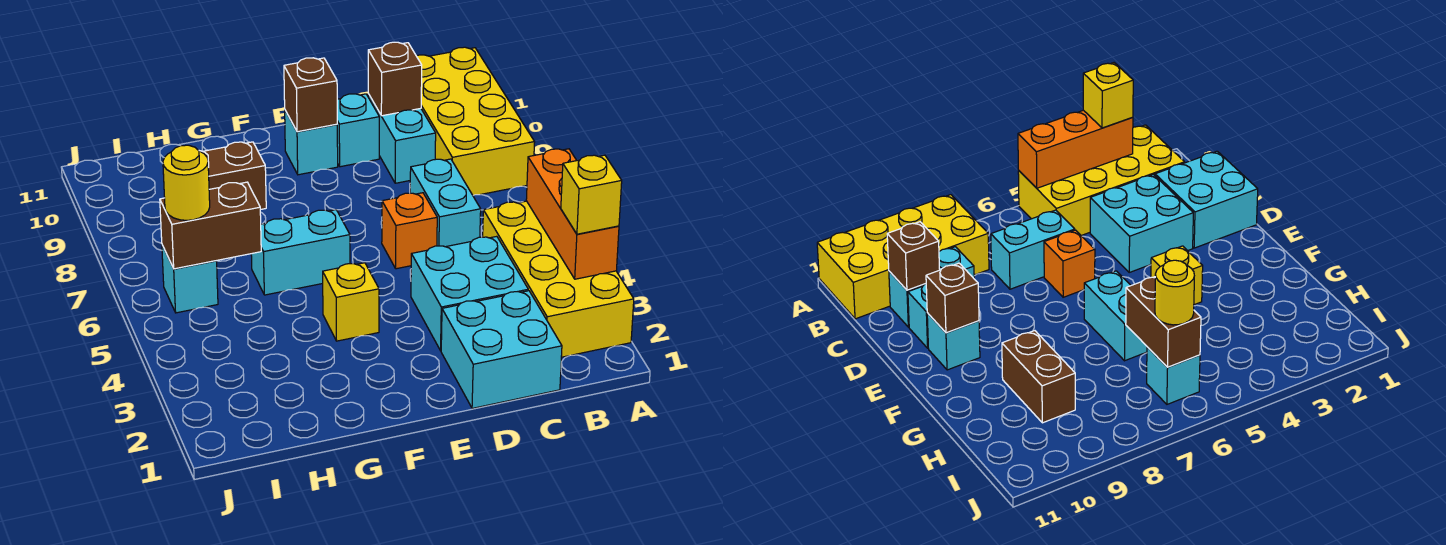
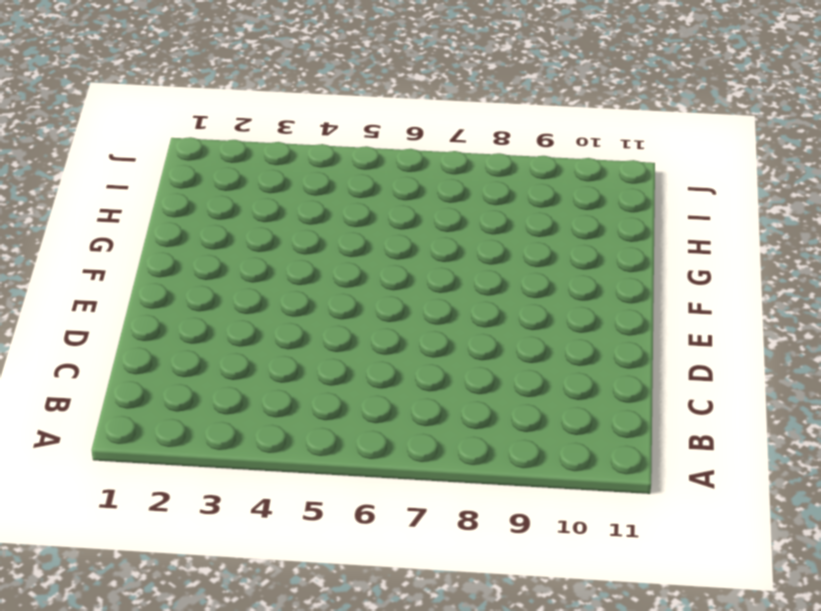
none -> yellow 2x4 brick [483,201,634,357]
none -> yellow 2x4 brick [417,47,535,195]
none -> cyan 2x2 brick [441,291,562,408]

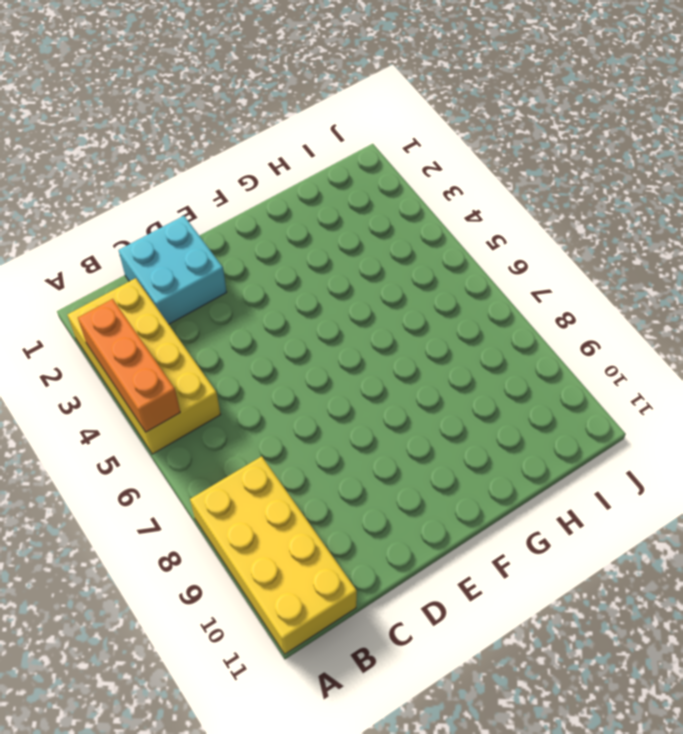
none -> cyan 2x2 brick [411,236,528,351]
none -> cyan 1x2 brick [410,159,481,247]
none -> cyan 1x2 brick [368,94,436,183]

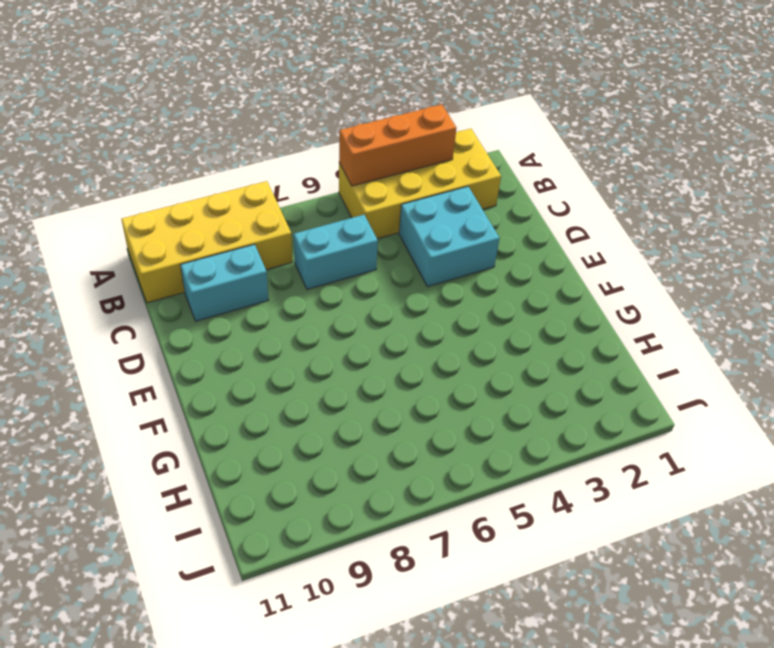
none -> cyan 2x2 brick [441,291,562,408]
none -> orange 1x1 brick [382,193,437,269]
none -> cyan 1x1 brick [337,94,379,167]

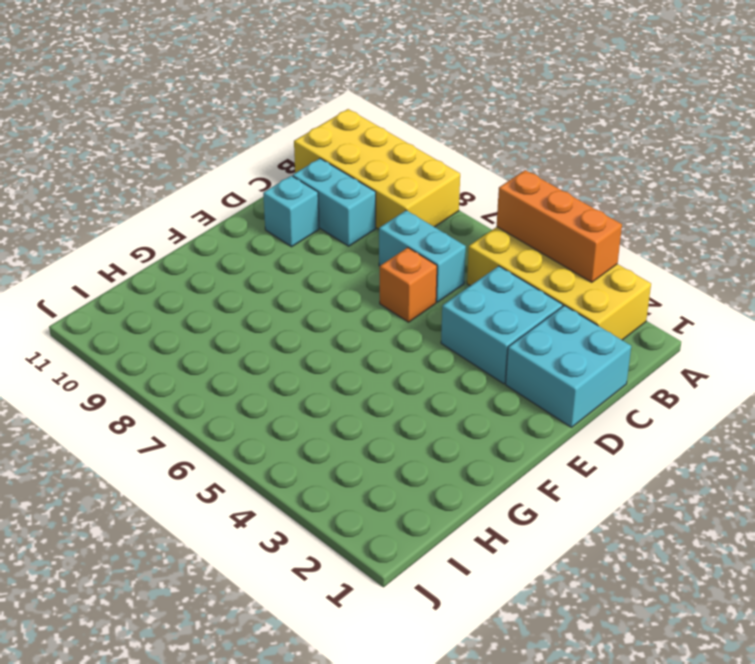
none -> cyan 1x1 brick [285,111,338,175]
none -> yellow 1x1 brick [323,263,379,341]
none -> cyan 1x2 brick [251,210,350,295]

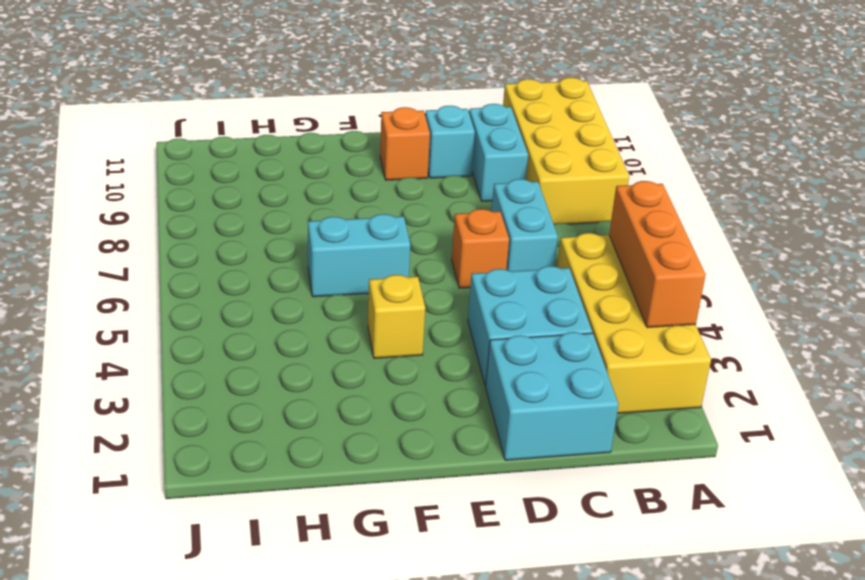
orange 1x1 brick [380,107,430,180] -> cyan 1x1 brick [285,111,338,175]
none -> brown 1x2 brick [200,142,266,210]
none -> cyan 1x1 brick [162,245,218,313]
none -> brown 1x1 brick [368,42,422,116]

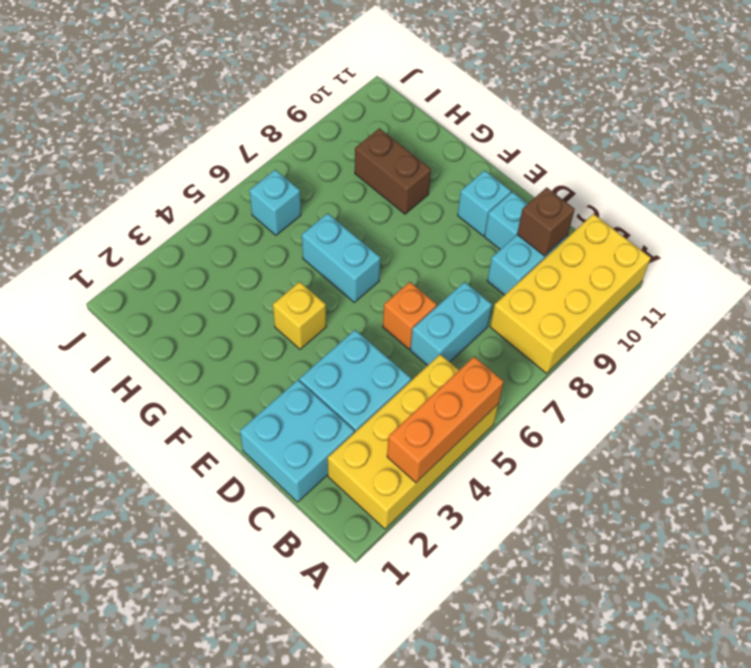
none -> brown 1x1 brick [284,58,337,132]
none -> brown 1x2 brick [160,182,261,269]
none -> yellow 1x1 brick [561,155,622,234]

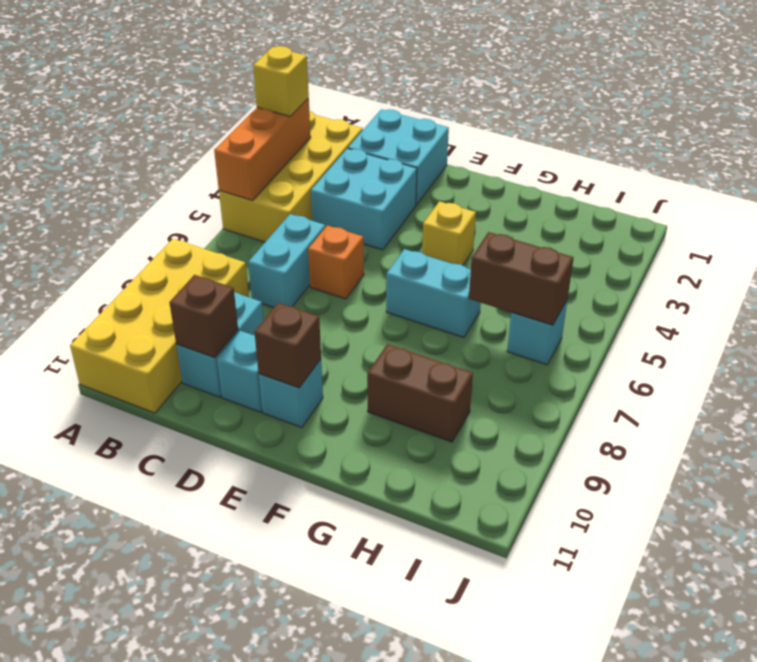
none -> yellow 1x1 round brick [163,145,210,220]

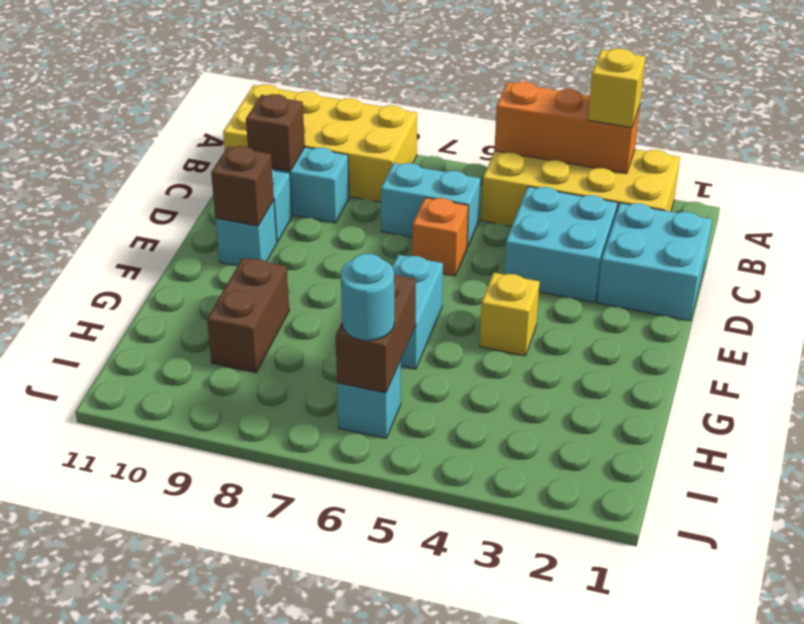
cyan 1x1 round brick [341,254,394,341] -> yellow 1x1 round brick [163,145,210,220]

